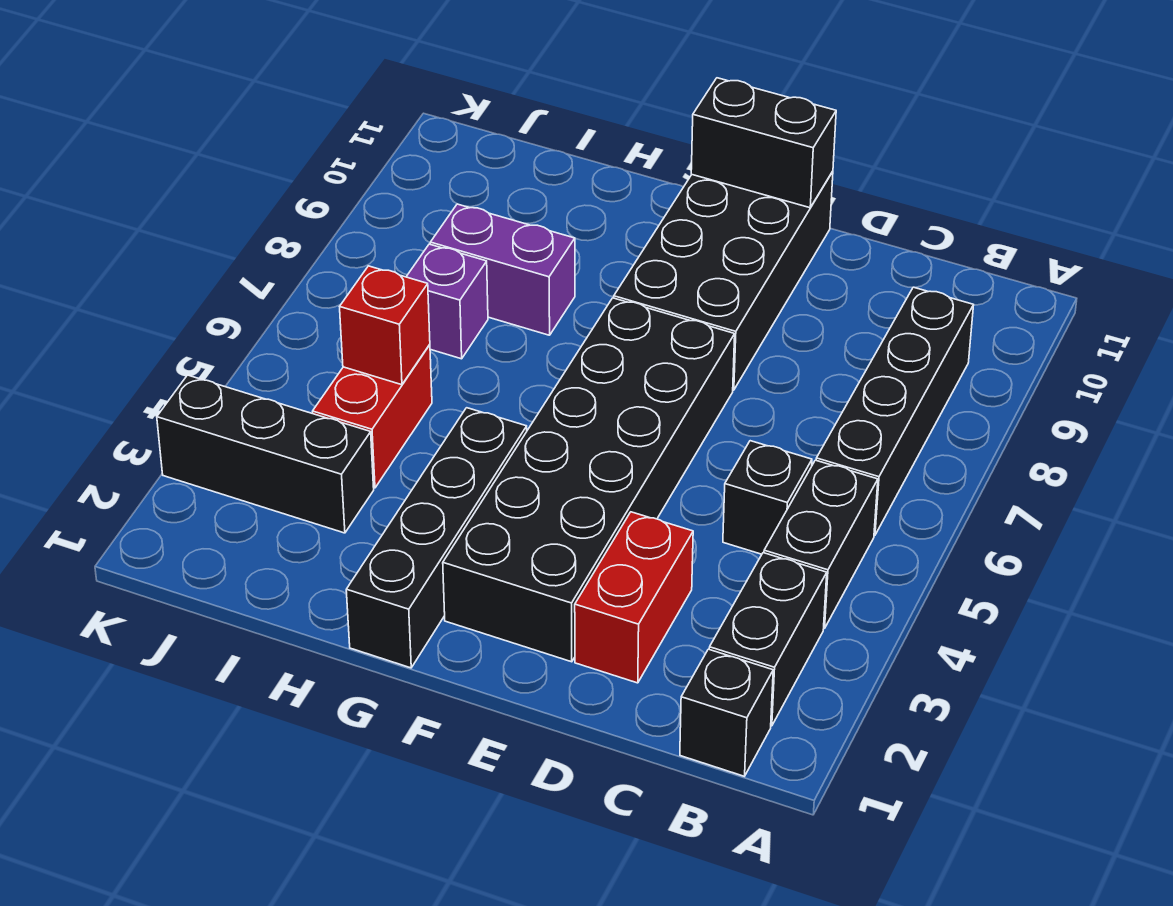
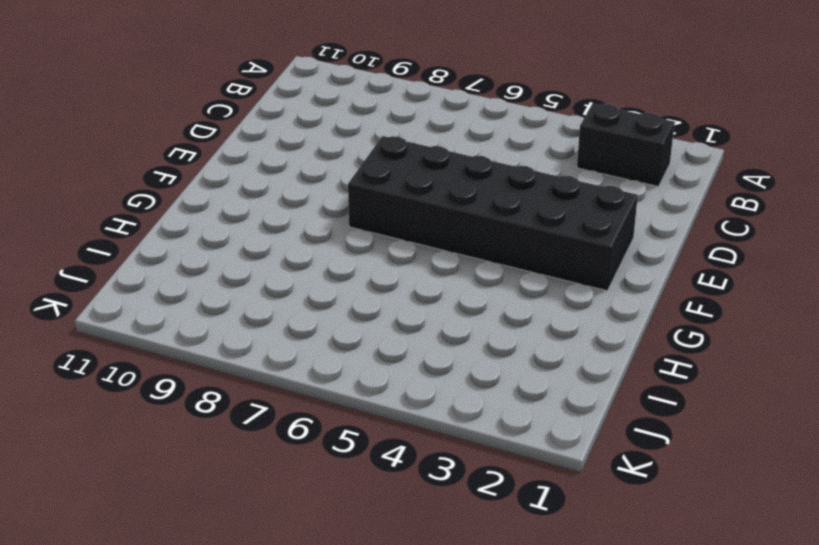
none -> black 1x1 brick [680,649,773,776]
none -> black 1x2 brick [764,460,878,629]
none -> black 1x4 brick [816,287,974,535]

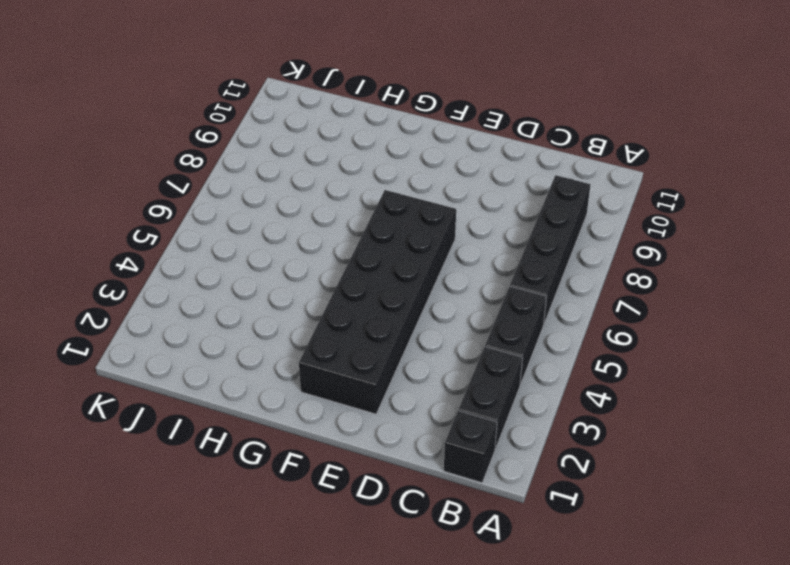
none -> black 1x1 brick [723,441,812,554]
none -> red 1x2 brick [575,512,693,683]
none -> black 2x4 brick [614,171,833,390]

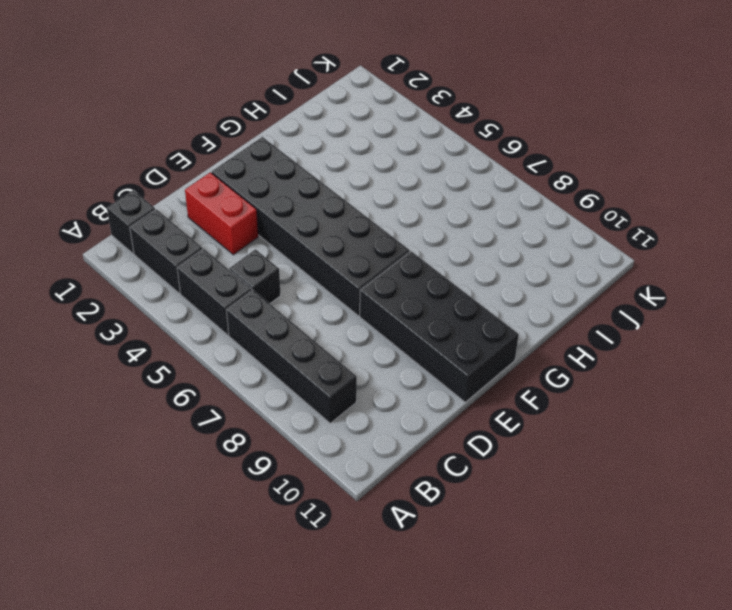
none -> black 1x4 brick [346,408,527,668]
none -> purple 1x2 brick [430,204,575,335]
none -> black 1x3 brick [157,375,374,533]

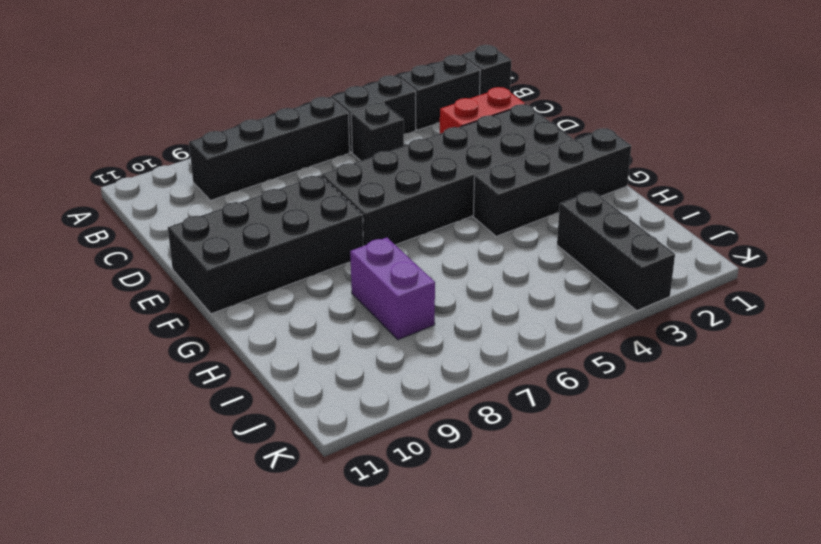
none -> red 1x2 brick [313,345,432,488]
none -> purple 1x1 brick [406,244,488,359]
none -> black 1x2 brick [691,78,836,208]

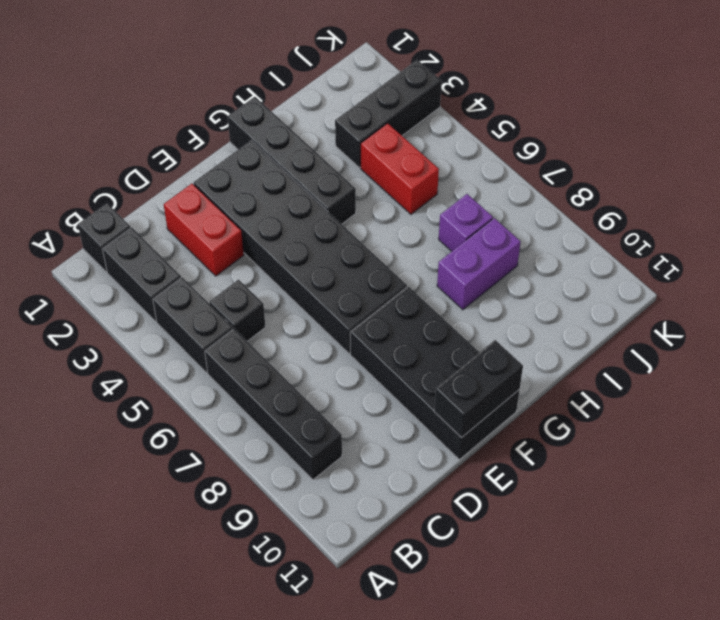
none -> red 1x1 brick [340,266,430,385]

